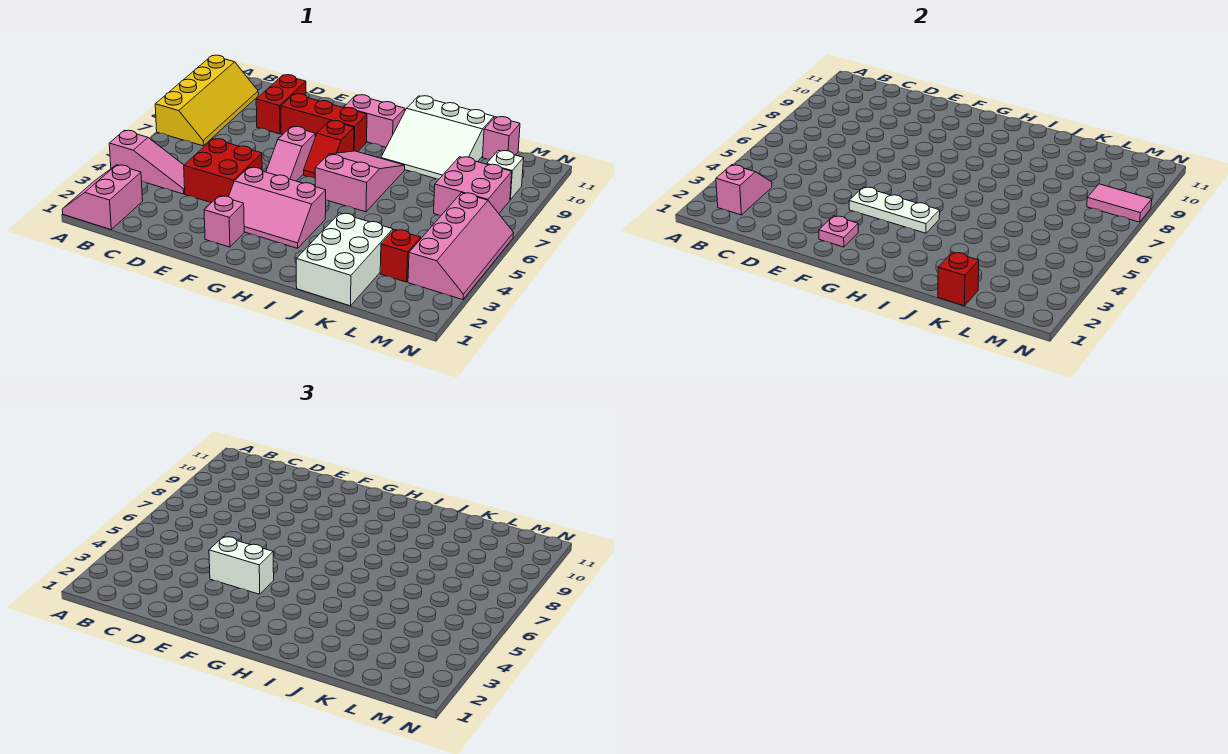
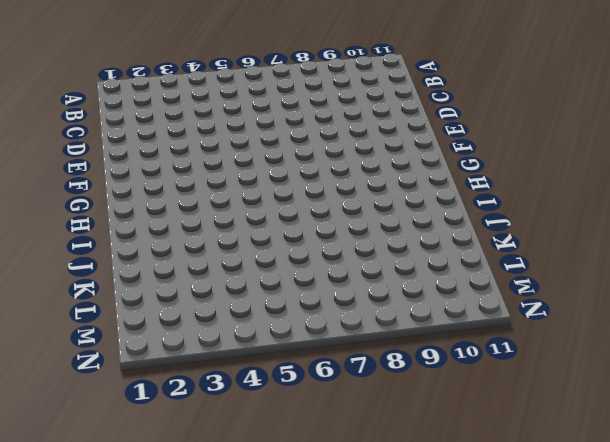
none -> pink 2x2 slope [62,165,143,230]
none -> pink 1x3 slope [109,130,185,194]
none -> yellow 2x4 slope [155,55,258,146]

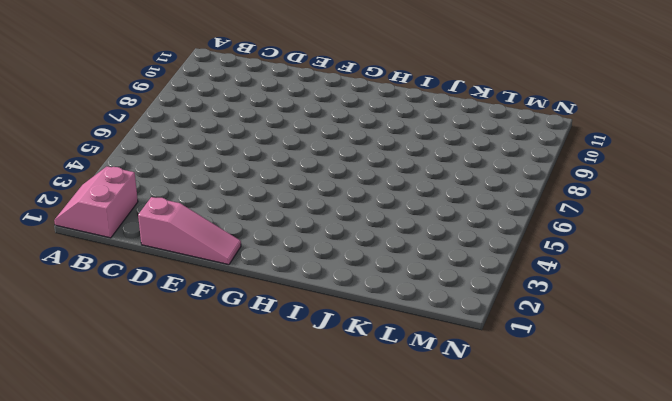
pink 1x3 slope [138,197,241,265] -> pink 1x3 slope moved to [109,130,185,194]
none -> yellow 2x4 slope [155,55,258,146]
none -> red 2x2 brick [184,139,262,203]
none -> red 1x2 brick [256,75,306,134]

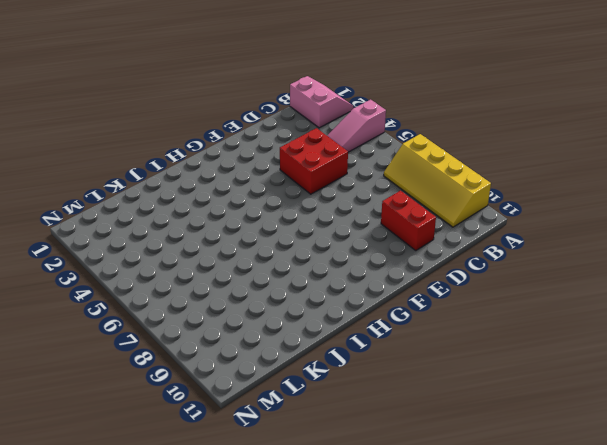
none -> red 1x3 brick [281,94,367,152]
none -> pink 1x1 brick [204,196,244,247]
none -> pink 2x3 slope [229,167,326,248]

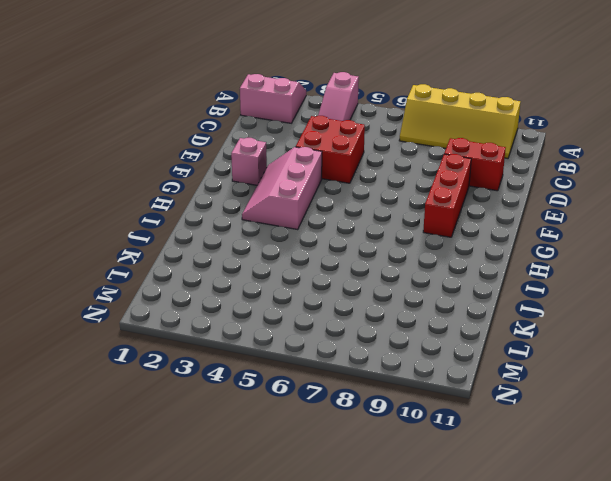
none -> pink 1x2 slope [266,127,315,181]
none -> red 1x2 slope [304,120,354,178]
none -> pink 1x2 brick [344,95,405,147]

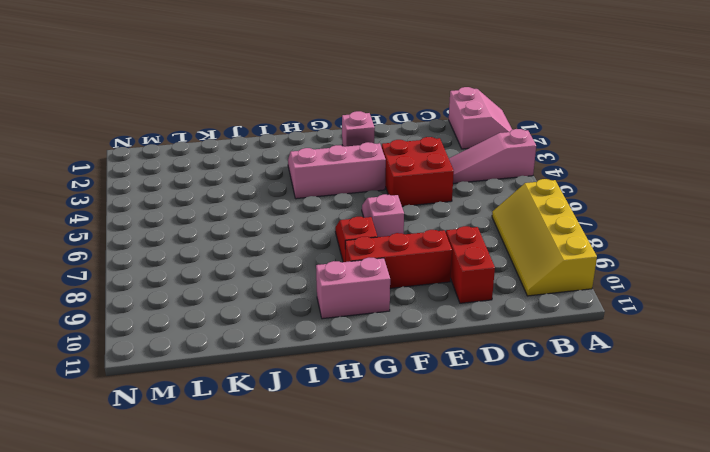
none -> pink 2x3 slope [315,151,405,212]
none -> white 3x3 slope [381,96,494,179]
none -> white 2x3 brick [296,213,393,306]

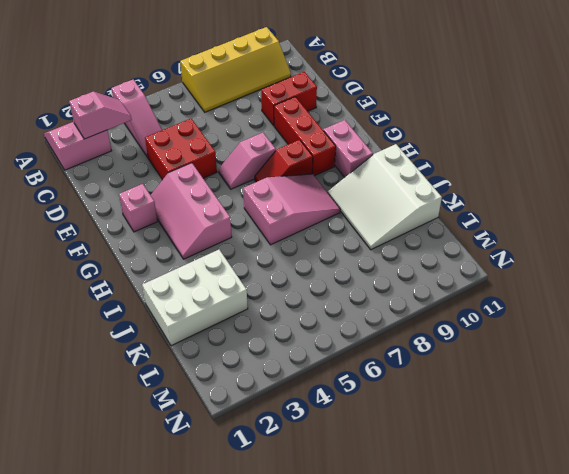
none -> red 1x1 brick [380,229,421,282]
none -> pink 2x2 brick [434,157,512,215]
none -> pink 1x1 brick [483,117,520,159]

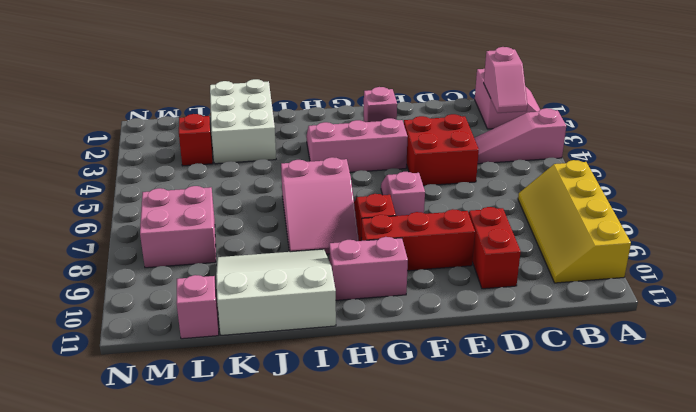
none -> pink 2x4 slope [408,193,513,300]
none -> white 1x1 brick [487,151,524,200]
none -> pink 1x1 plate [819,216,858,247]

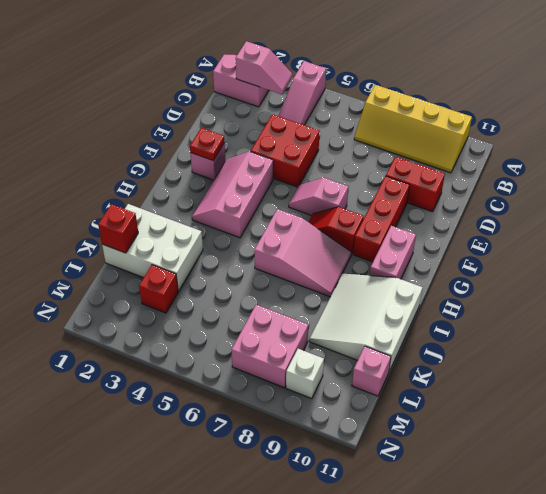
red 1x1 plate [190,128,225,160] -> pink 1x1 plate [819,216,858,247]
none -> pink 2x4 slope [408,193,513,300]
none -> white 1x3 plate [849,187,940,233]
none -> pink 1x2 tile [1087,184,1152,222]

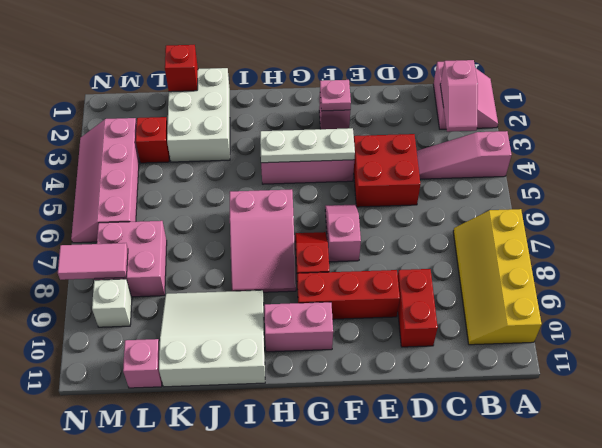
none -> white 1x2 brick [209,537,274,594]

